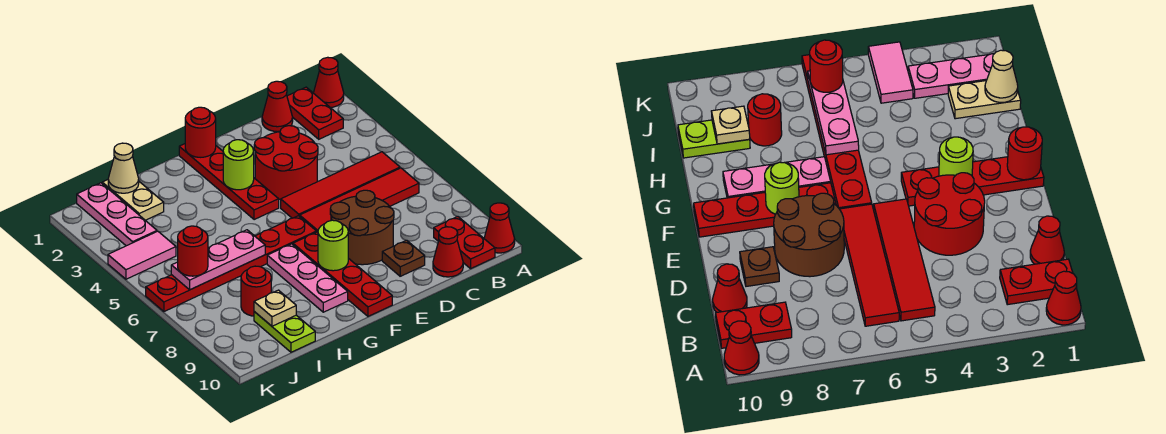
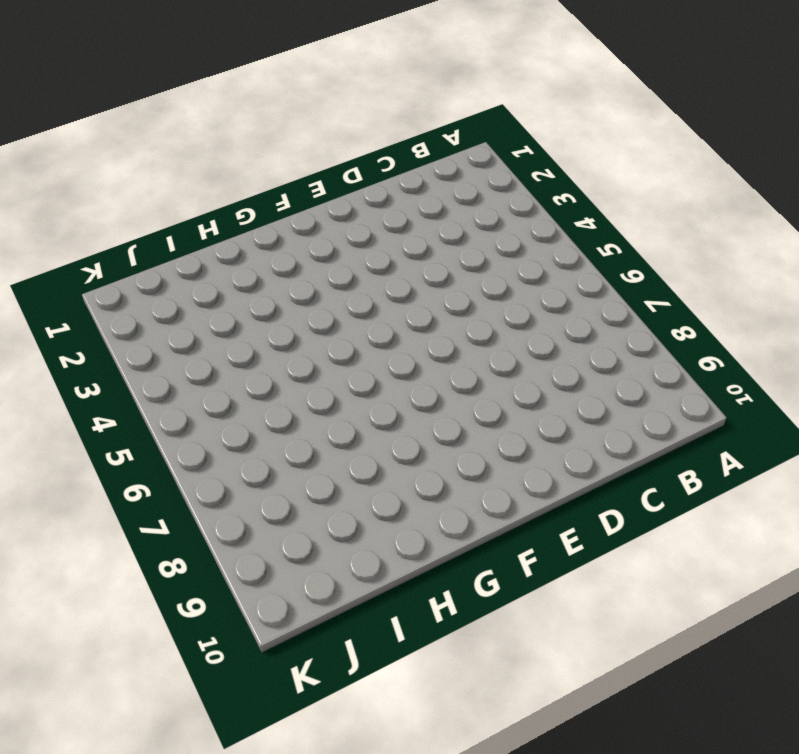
none -> red 1x1 cone [314,57,344,108]
none -> red 1x1 cone [484,203,515,253]
none -> red 1x2 plate [287,87,343,139]

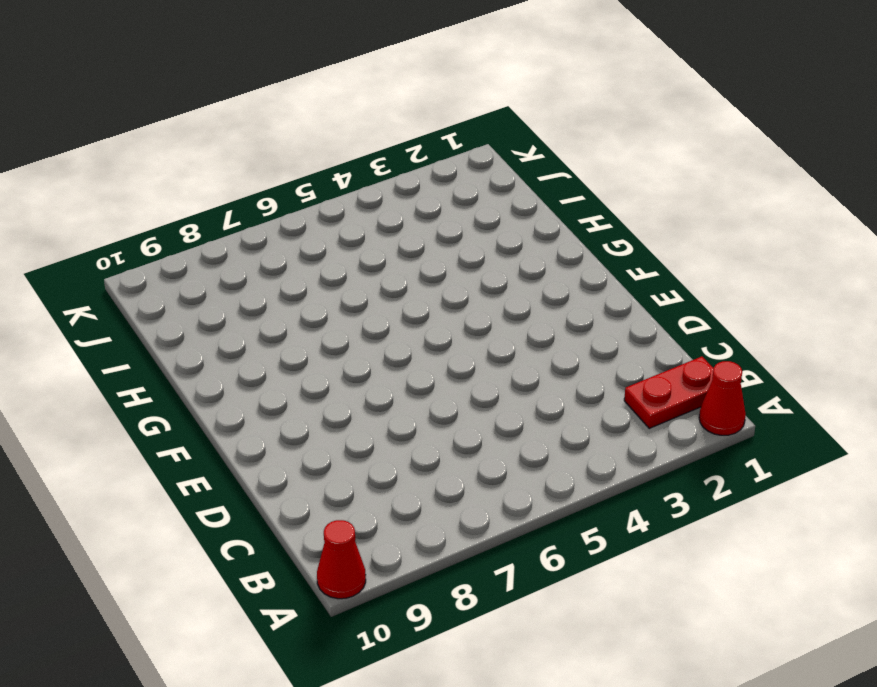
none -> red 1x4 tile [281,152,400,218]
none -> red 1x4 tile [300,168,419,232]
none -> red 1x2 plate [434,217,495,269]

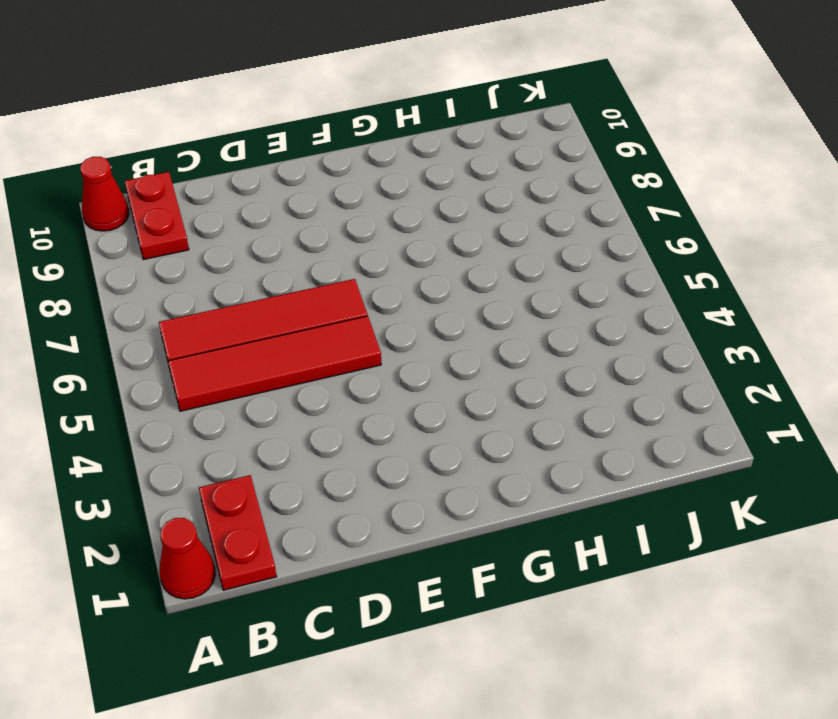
none -> red 1x1 cone [262,81,293,132]
none -> red 1x1 cone [433,227,463,277]
none -> red 2x2 round brick [254,126,318,200]

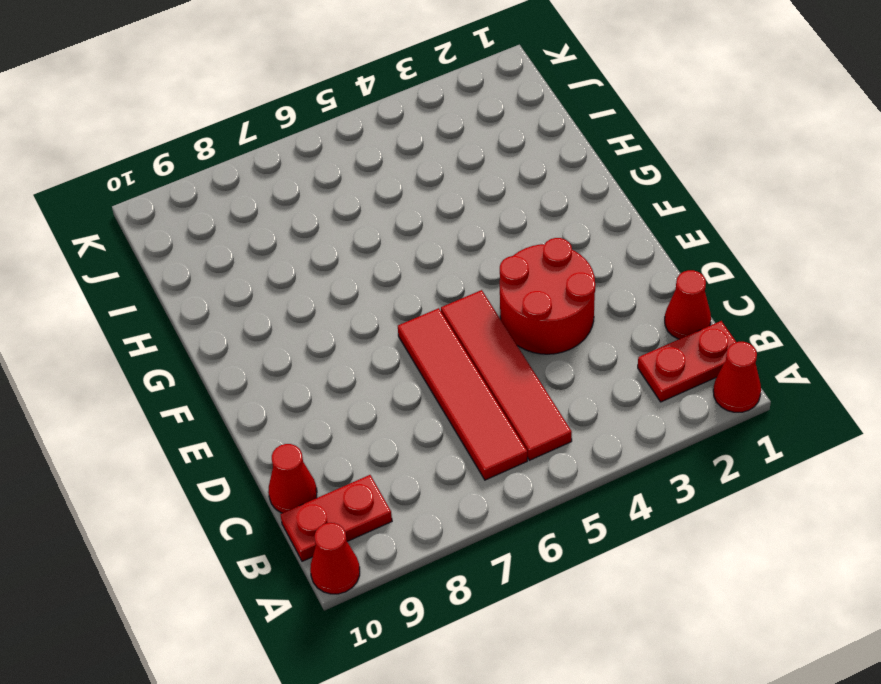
none -> brown 2x2 round brick [330,190,394,265]
none -> brown 1x1 plate [382,240,425,276]
none -> red 1x4 plate [179,144,279,220]

